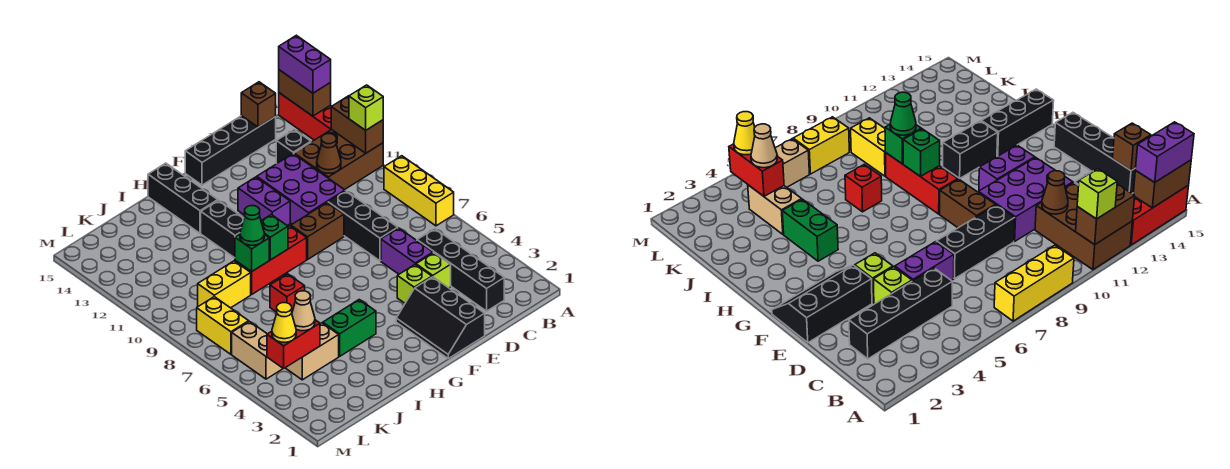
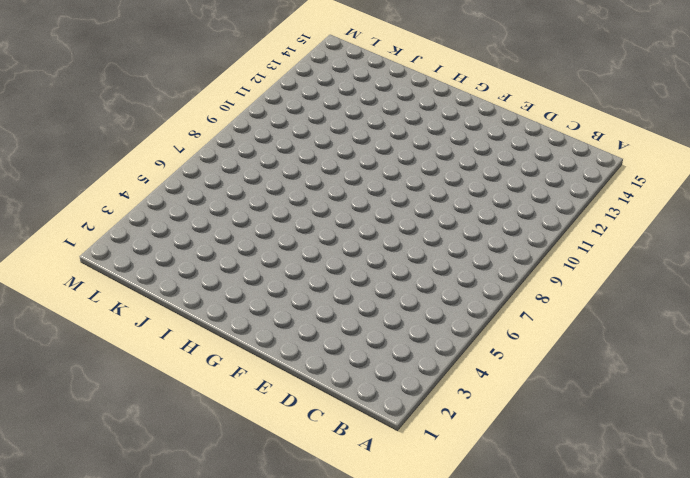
none -> yellow 1x3 brick [384,156,454,226]
none -> brown 2x3 brick [294,129,383,190]
none -> red 1x3 brick [279,93,332,140]
none -> black 1x4 brick [417,229,504,311]

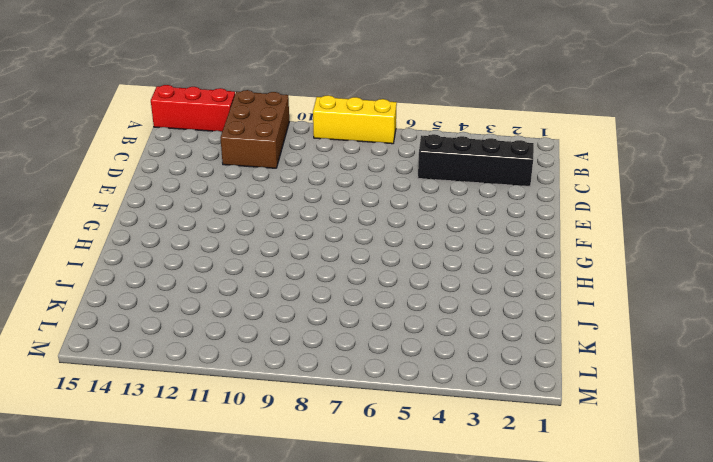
none -> black 1x1 brick [276,130,311,163]
none -> black 1x4 brick [185,116,276,185]
none -> lime 1x1 brick [416,253,451,288]
none -> purple 1x2 brick [381,228,433,274]

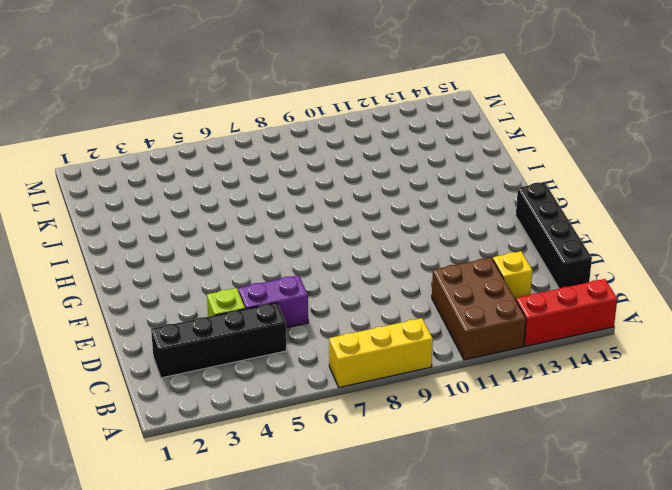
yellow 1x1 brick [493,251,532,300] -> black 1x1 brick [276,130,311,163]
none -> black 1x3 brick [328,191,398,261]
none -> purple 2x3 brick [257,154,345,224]
none -> black 2x3 slope [396,277,485,358]
none -> lime 1x1 brick [397,265,432,303]

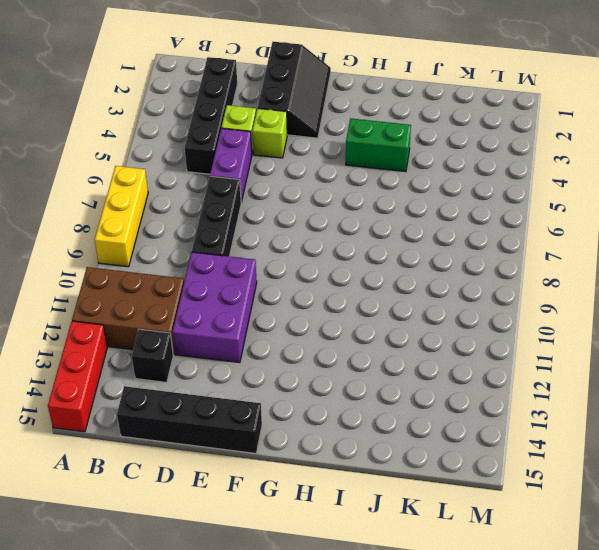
none -> brown 1x2 brick [291,203,344,259]
none -> purple 1x2 brick [238,177,290,226]
none -> red 1x3 brick [235,226,307,294]
none -> black 1x2 brick [201,200,244,258]

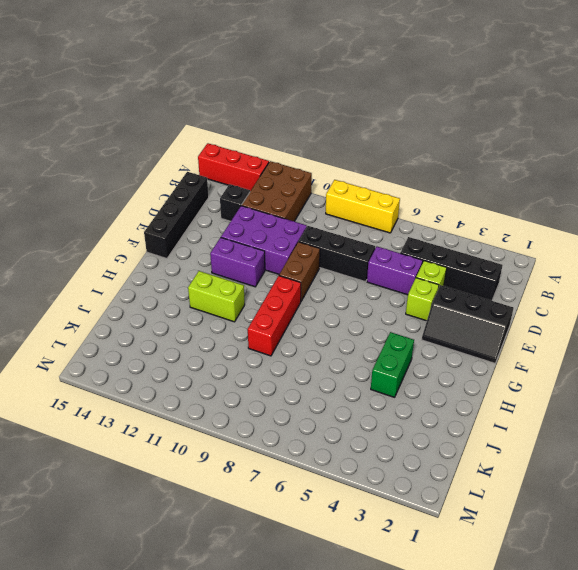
lime 1x2 brick [188,271,245,322] -> black 1x2 brick [201,200,244,258]
none -> black 1x3 brick [148,163,218,233]
none -> red 1x1 brick [270,274,305,312]
none -> tan 1x2 brick [286,323,339,380]
none -> yellow 1x2 brick [198,261,251,308]

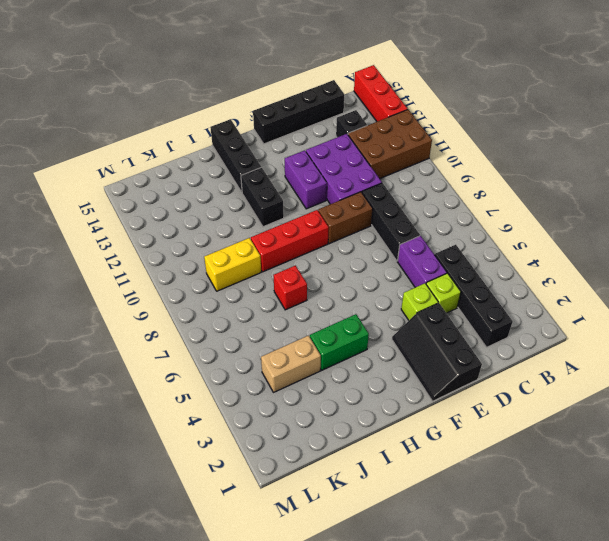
none -> yellow 1x3 brick [384,156,454,226]
none -> tan 1x2 brick [232,322,283,379]
none -> yellow 1x2 brick [197,297,249,354]
none -> brown 1x2 brick [331,96,383,153]

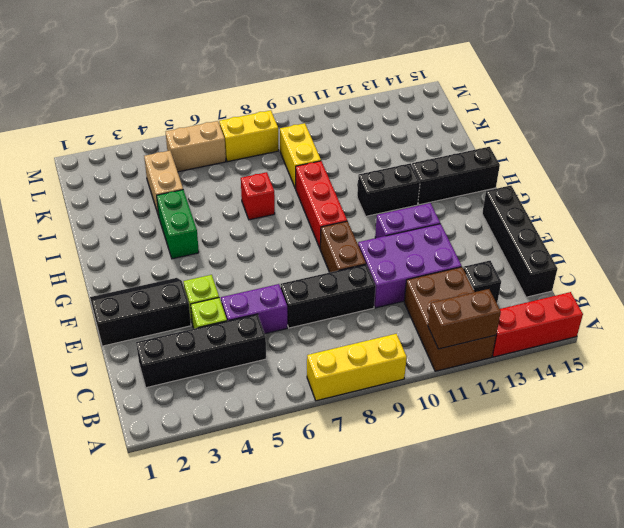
none -> brown 1x2 brick [279,70,331,116]
none -> brown 1x1 cone [317,134,341,173]
none -> brown 1x1 brick [241,82,276,127]
none -> green 1x1 brick [261,215,288,260]

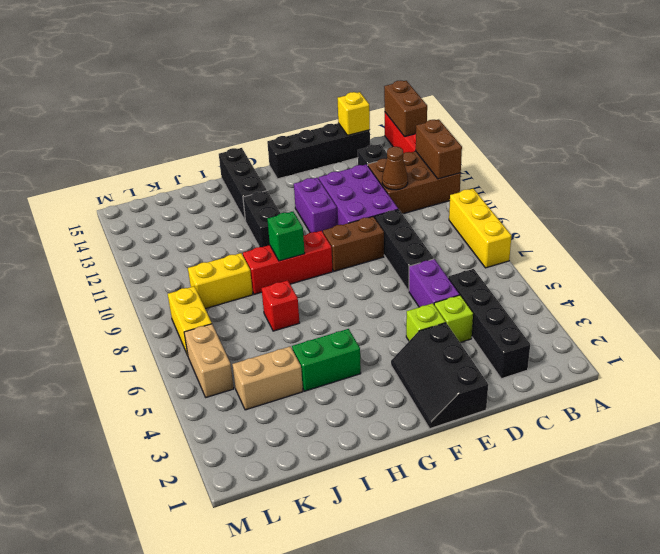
yellow 1x1 brick [337,92,370,135] -> brown 1x1 brick [241,82,276,127]
none -> green 1x1 brick [235,234,269,272]
none -> red 1x2 brick [267,320,320,369]
none -> lime 1x1 brick [349,85,383,130]
none -> purple 1x2 brick [279,35,331,93]

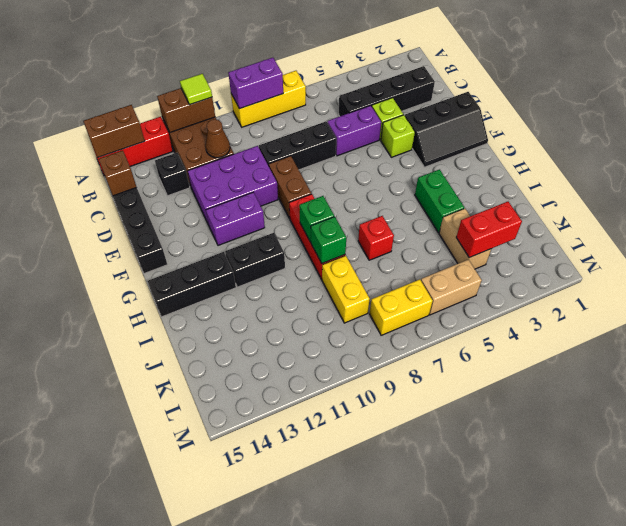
purple 1x2 brick [228,58,283,109] -> purple 1x2 brick moved to [279,35,331,93]
lime 1x1 tile [180,74,212,105] -> lime 1x1 brick [349,85,383,130]
red 1x2 brick [456,202,522,258] -> red 1x2 brick turned to [267,320,320,369]
none -> green 1x1 cone [240,206,264,245]
none -> tan 1x1 cone [292,291,315,331]
none -> yellow 1x1 cone [272,303,296,342]

